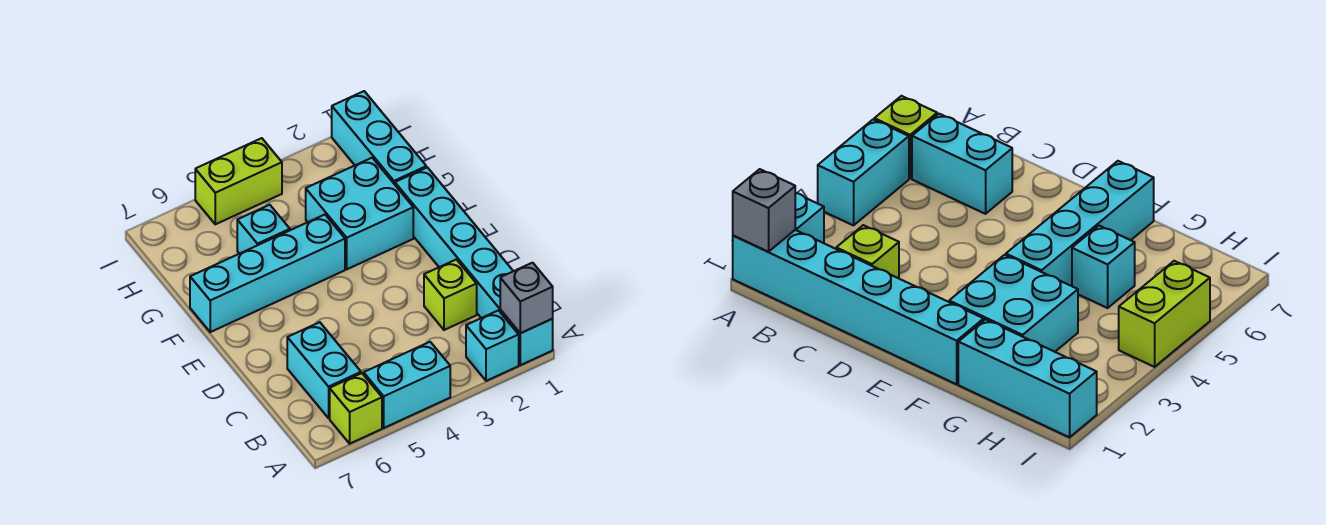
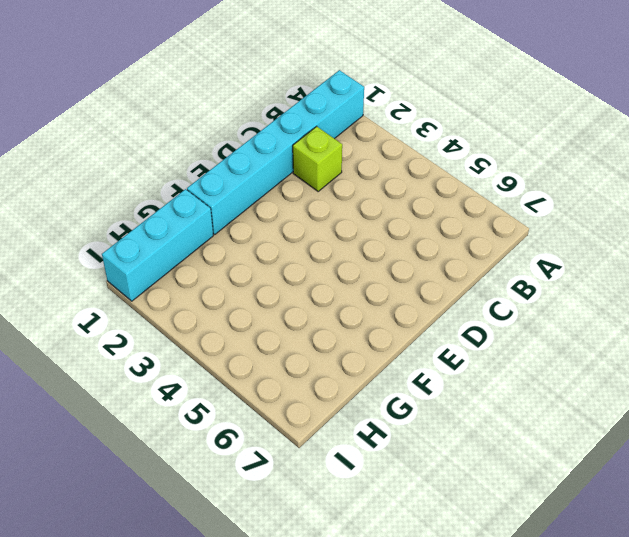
none -> cyan 1x1 brick [466,310,519,381]
none -> cyan 1x2 brick [364,342,450,428]
none -> lime 1x1 brick [330,373,382,444]

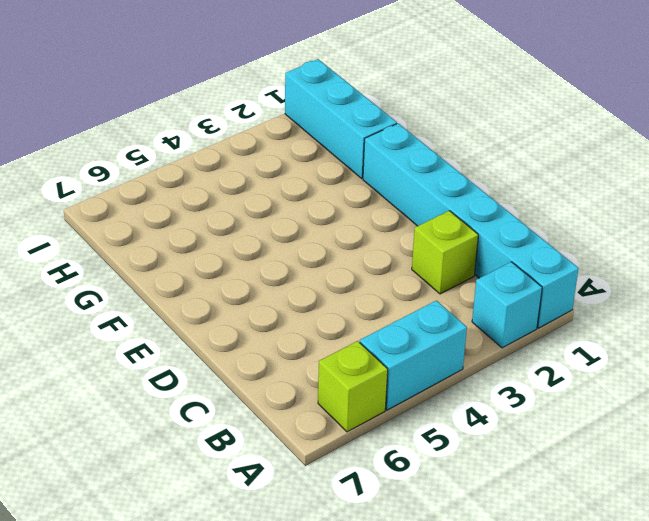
none -> cyan 1x2 brick [287,322,361,418]
none -> cyan 2x2 brick [306,158,413,269]
none -> cyan 1x4 brick [190,215,345,332]

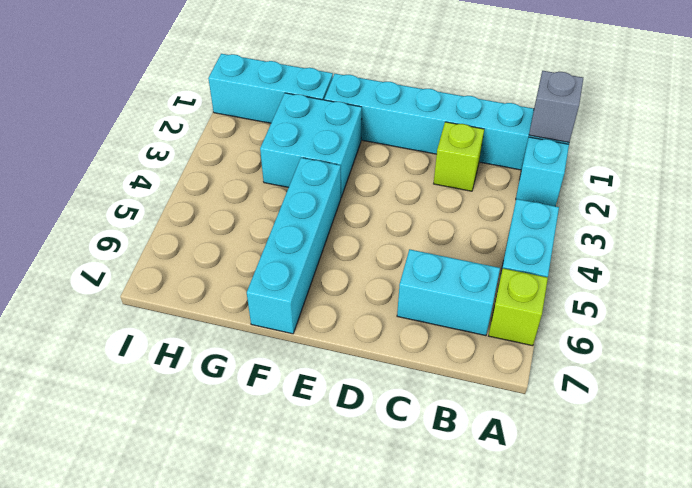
none -> cyan 1x1 brick [237,205,290,254]
none -> lime 1x2 brick [195,138,282,224]

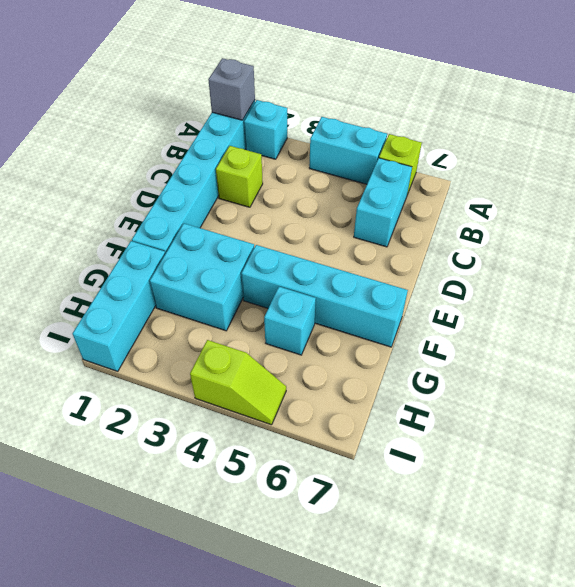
lime 1x2 slope [190,340,286,425] -> lime 1x2 brick [195,138,282,224]

